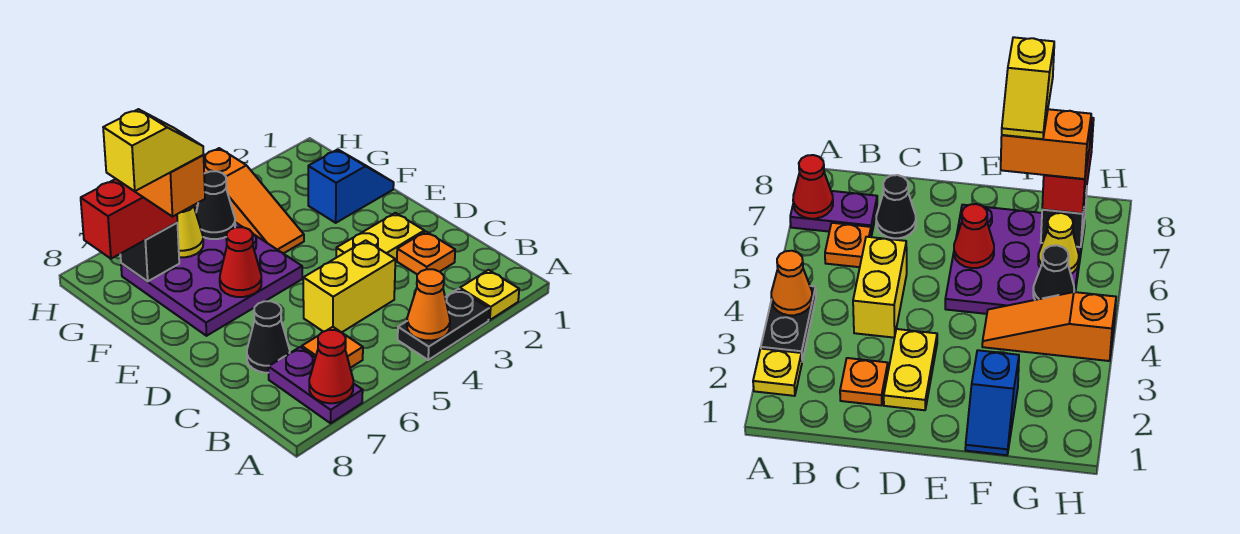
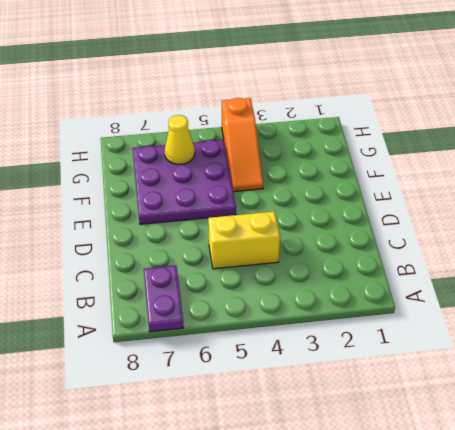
none -> yellow 1x1 plate [460,270,519,320]
none -> black 1x2 plate [398,289,489,360]
none -> orange 1x1 plate [302,327,363,368]

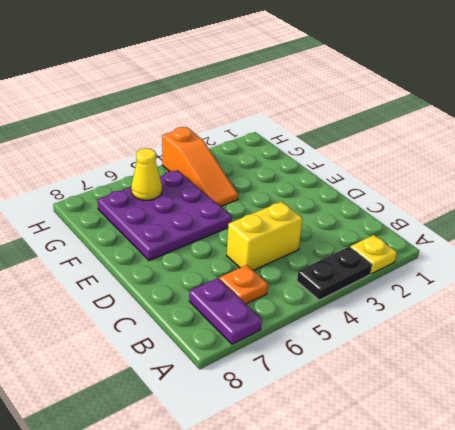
none -> orange 1x1 plate [397,232,455,275]
none -> black 1x1 cone [247,301,290,373]
none -> yellow 1x2 plate [336,213,424,261]

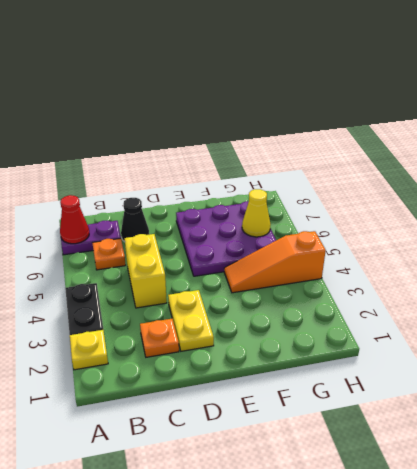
none -> blue 1x2 slope [308,149,394,223]
none -> orange 1x1 cone [407,269,450,341]
none -> red 1x1 cone [220,227,261,297]

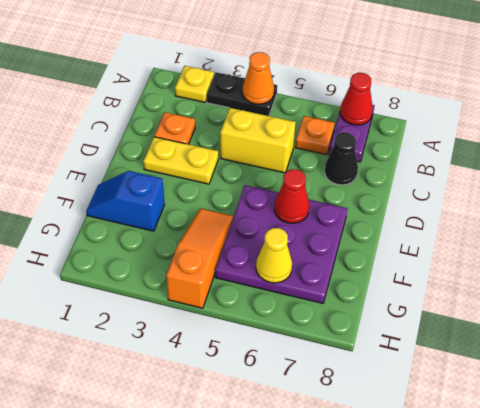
none -> black 1x1 cone [196,171,235,239]
none -> black 1x1 brick [120,223,179,281]
none -> red 1x2 brick [81,179,177,259]

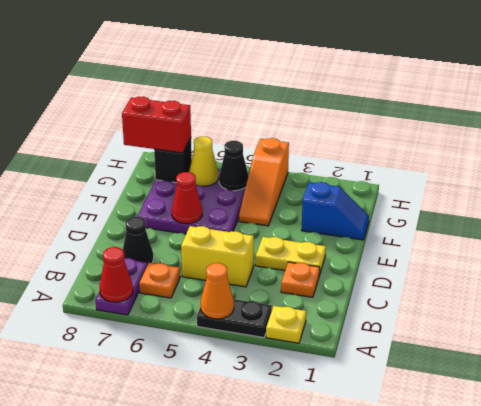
none -> orange 1x2 brick [135,155,205,217]
none -> yellow 1x2 slope [103,109,204,191]

